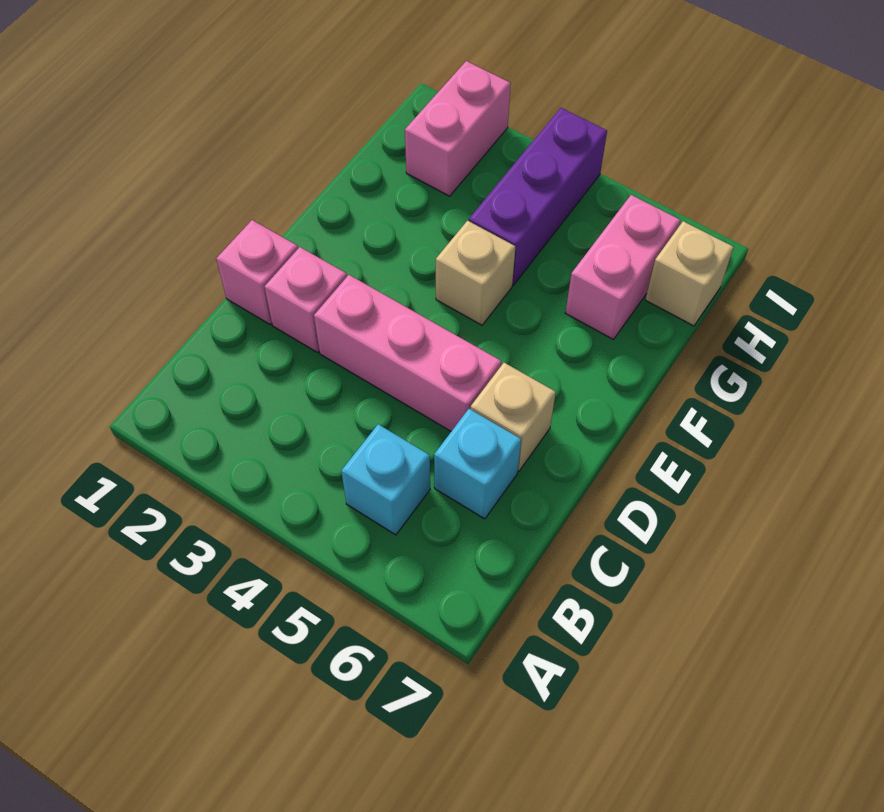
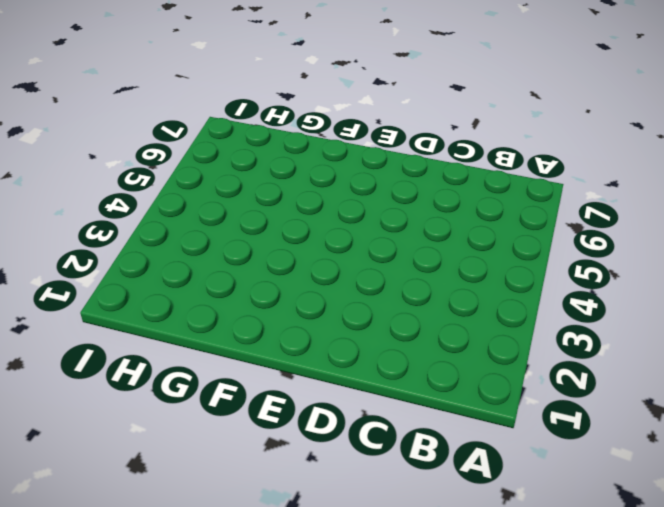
none -> cyan 1x1 brick [341,424,430,535]
none -> cyan 1x1 brick [434,409,521,519]

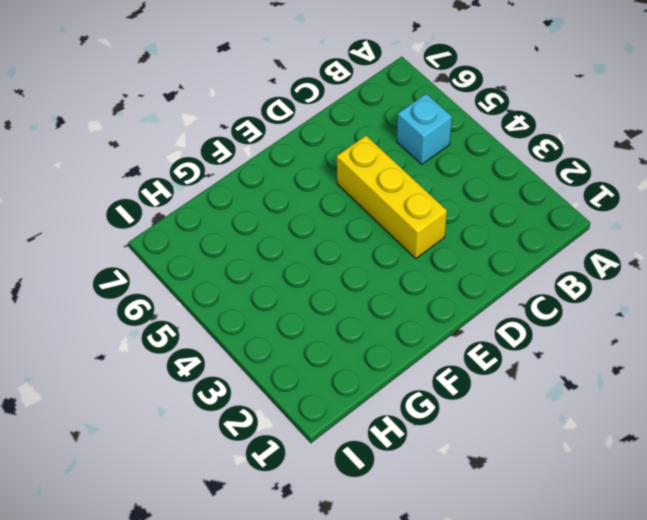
yellow 1x3 brick [337,136,447,258] -> pink 1x3 brick [314,275,501,431]
none -> cyan 1x1 brick [434,409,521,519]
none -> pink 1x1 brick [216,220,298,325]

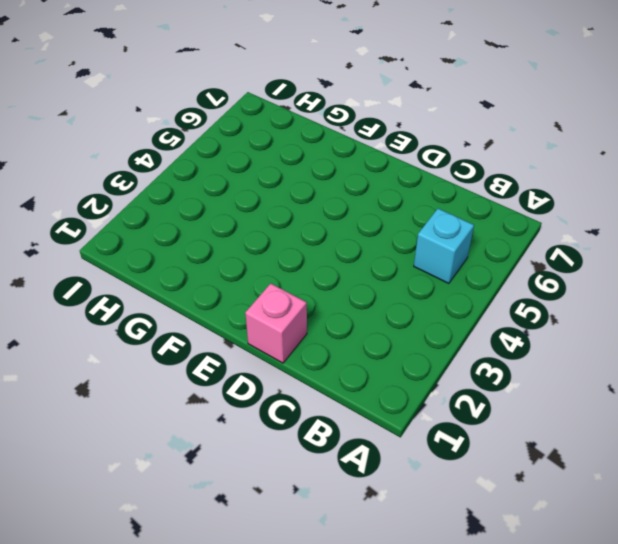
none -> cyan 1x1 brick [434,409,521,519]
none -> pink 1x1 brick [265,247,347,352]

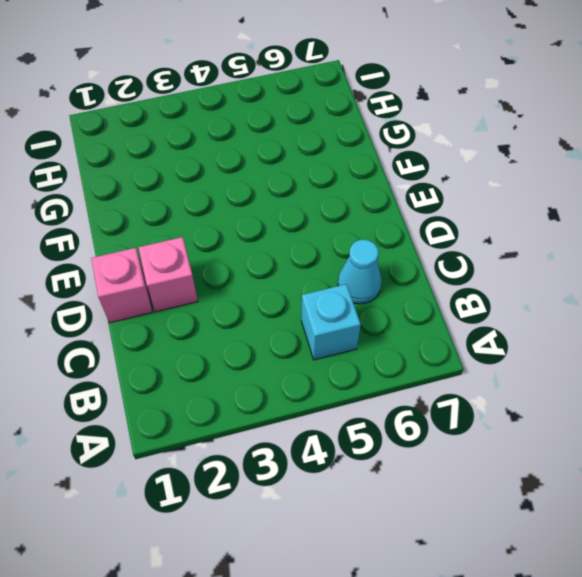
cyan 1x1 cone [338,240,382,304] -> cyan 1x1 brick [434,409,521,519]
none -> pink 1x3 brick [314,275,501,431]
none -> tan 1x1 brick [470,363,556,471]

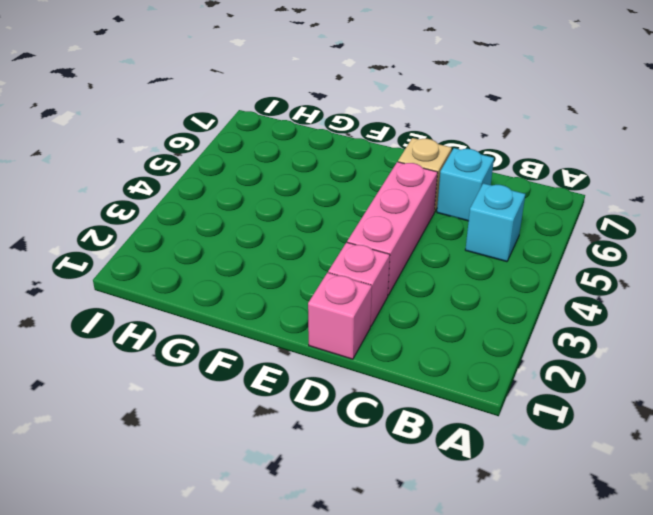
none -> tan 1x1 brick [436,221,515,325]
none -> purple 1x3 brick [469,108,607,285]

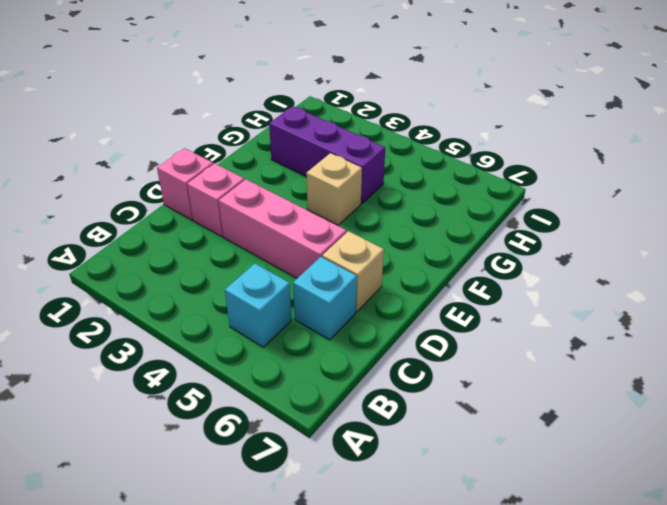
purple 1x3 brick [269,106,385,204] -> purple 1x3 brick turned to [469,108,607,285]
none -> pink 1x2 brick [565,195,680,340]
none -> pink 1x2 brick [405,61,511,196]

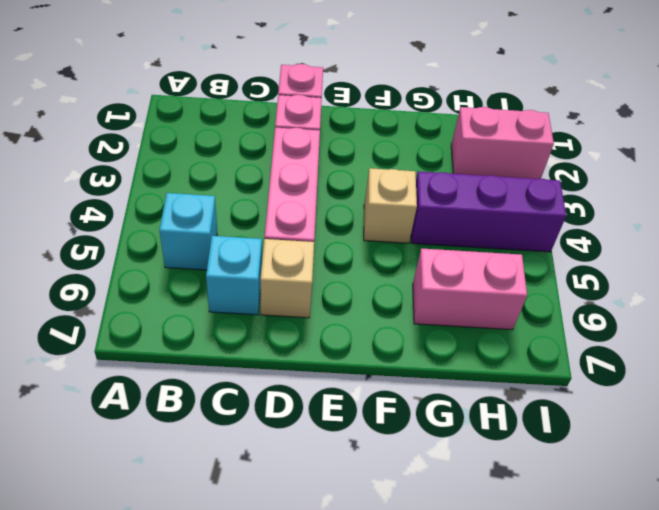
none -> tan 1x1 brick [645,221,733,326]

